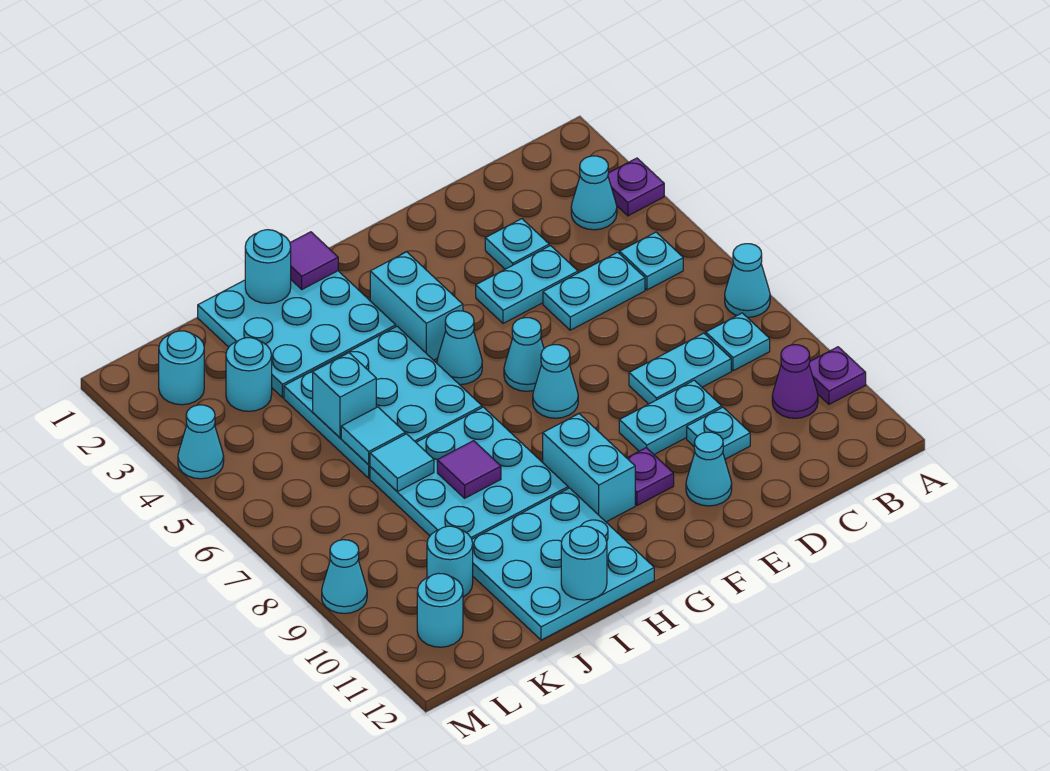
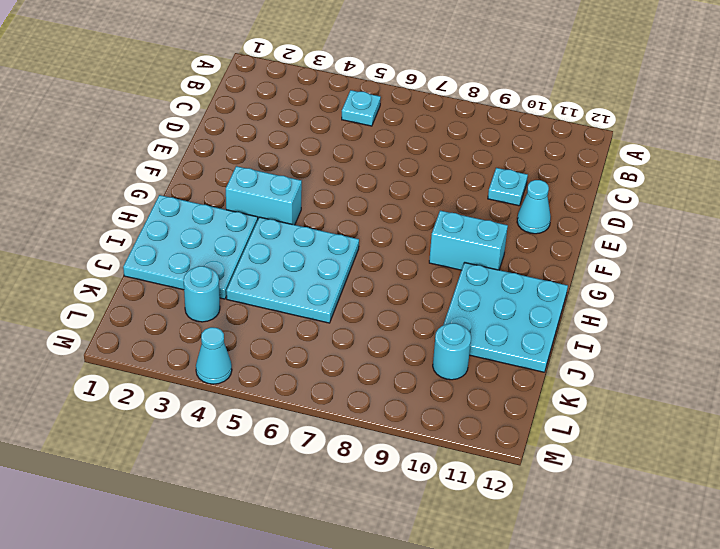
none -> purple 1x1 plate [608,158,664,216]
none -> cyan 1x1 cone [725,244,770,317]
none -> purple 1x1 plate [809,347,866,404]
none -> cyan 1x1 cone [571,156,617,230]

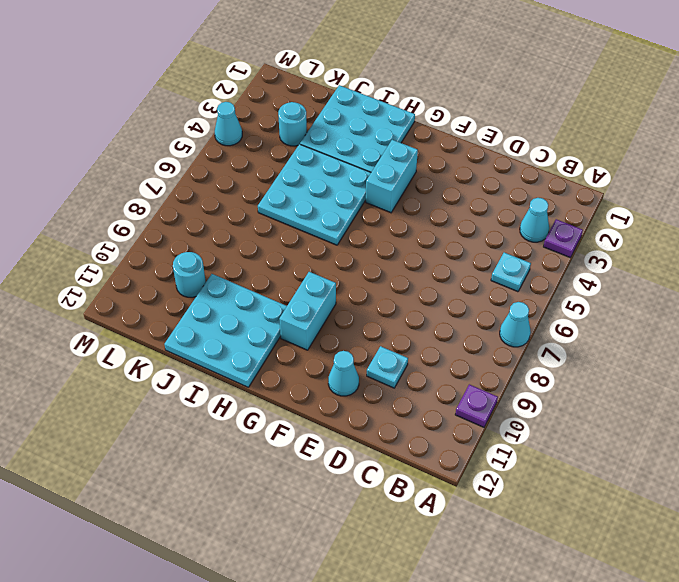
none -> cyan 1x1 plate [706,313,770,371]
none -> purple 1x1 cone [772,345,818,418]
none -> cyan 1x2 plate [543,252,645,330]
none -> cyan 1x2 plate [629,333,731,404]

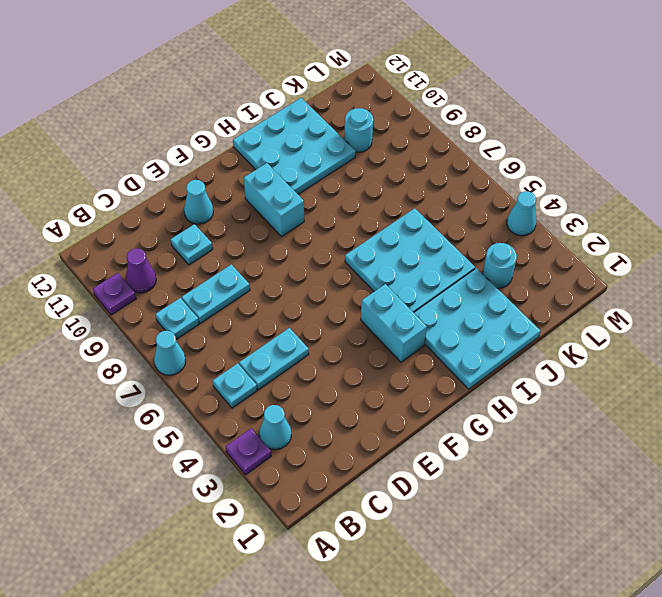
none -> cyan 1x1 plate [485,219,549,269]
none -> cyan 1x2 plate [476,246,578,324]
none -> cyan 1x2 plate [619,380,722,454]
none -> cyan 1x1 cone [504,318,544,391]

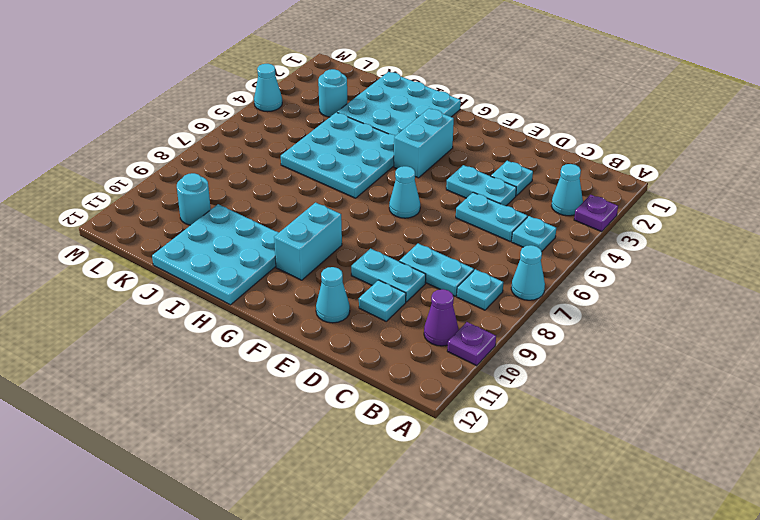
none -> cyan 1x1 cone [533,345,578,418]
none -> purple 1x1 plate [627,448,674,505]
none -> cyan 1x1 cone [437,311,482,385]
none -> cyan 3x3 plate [370,407,568,539]

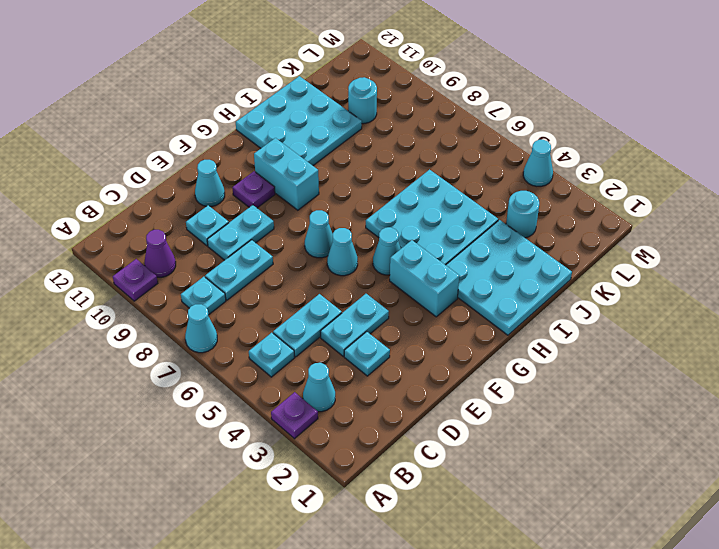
none -> cyan 3x3 plate [370,407,568,539]
none -> cyan 1x1 round brick [159,331,204,405]
none -> cyan 1x1 round brick [417,573,463,647]
none -> cyan 1x1 cone [322,540,367,614]

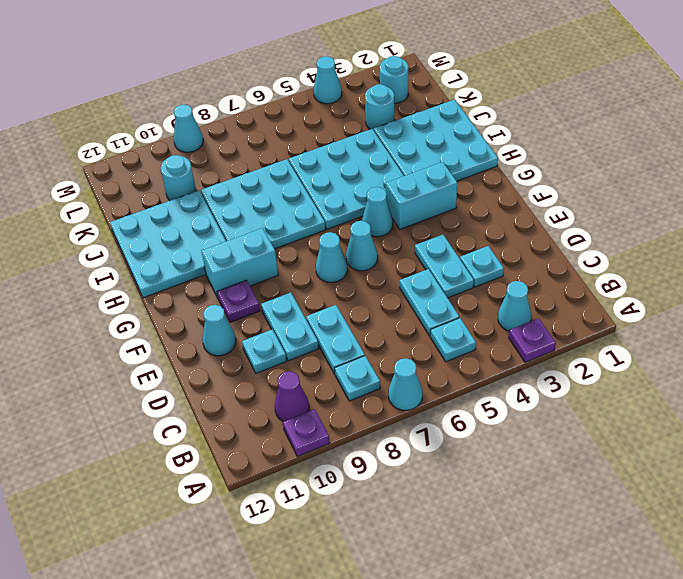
none -> cyan 1x1 round brick [417,573,463,647]
none -> purple 1x1 tile [290,232,338,289]
none -> cyan 1x1 round brick [245,230,291,304]
none -> purple 1x1 tile [437,441,501,498]

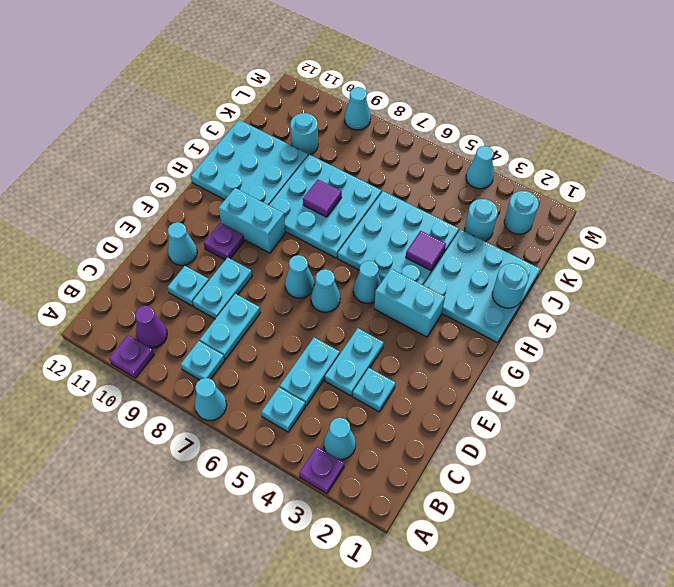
purple 1x1 tile [406,231,446,271] -> purple 1x1 tile moved to [290,232,338,289]
none -> cyan 1x1 round brick [417,573,463,647]
none -> cyan 1x1 round brick [561,526,607,600]
none -> cyan 1x1 brick [313,353,376,438]
none -> cyan 1x1 tile [341,407,405,465]

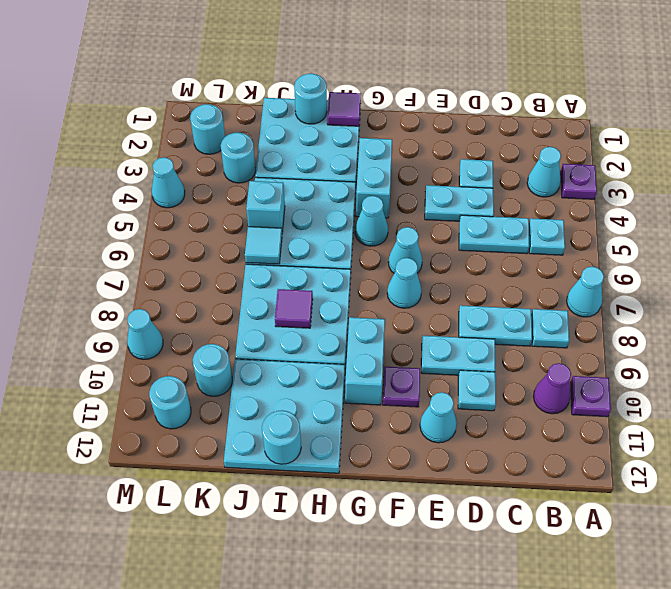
none -> cyan 1x1 tile [370,434,434,492]

